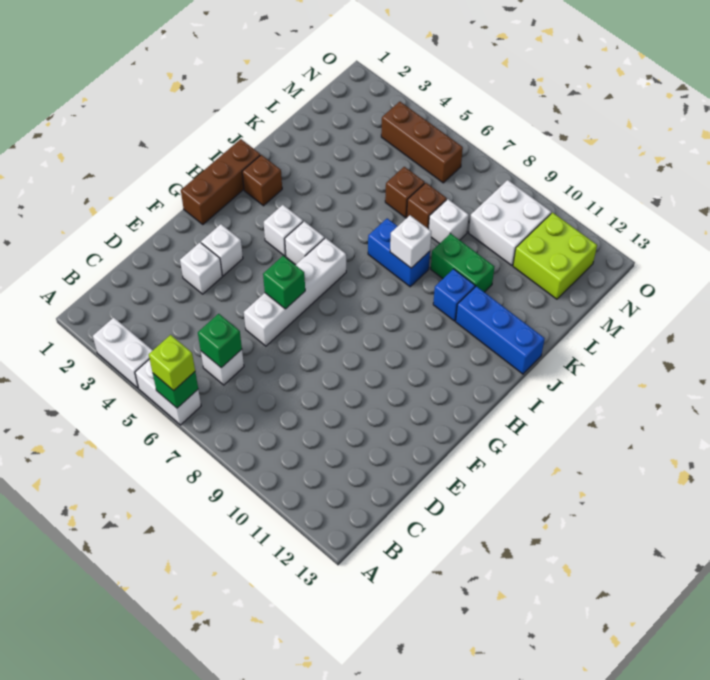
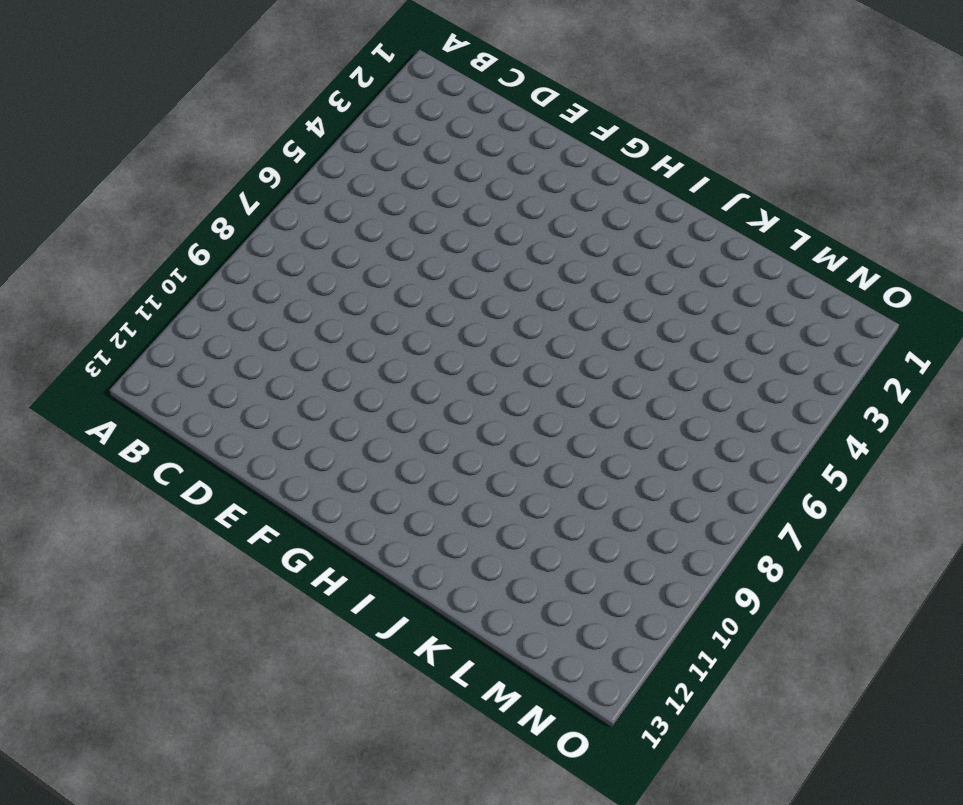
none -> white 1x2 brick [93,318,153,388]
none -> white 1x2 brick [135,359,201,425]
none -> white 1x1 brick [201,349,244,385]

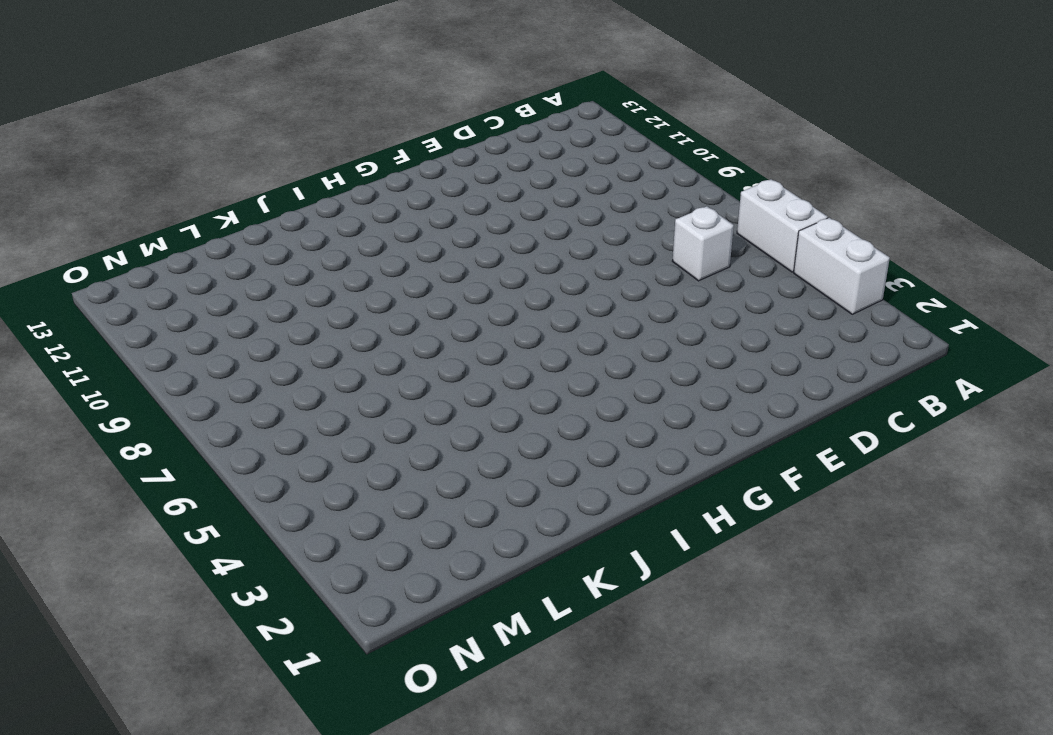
none -> white 1x1 brick [180,242,222,294]
none -> white 1x4 brick [244,238,346,346]
none -> white 1x1 brick [201,224,243,276]

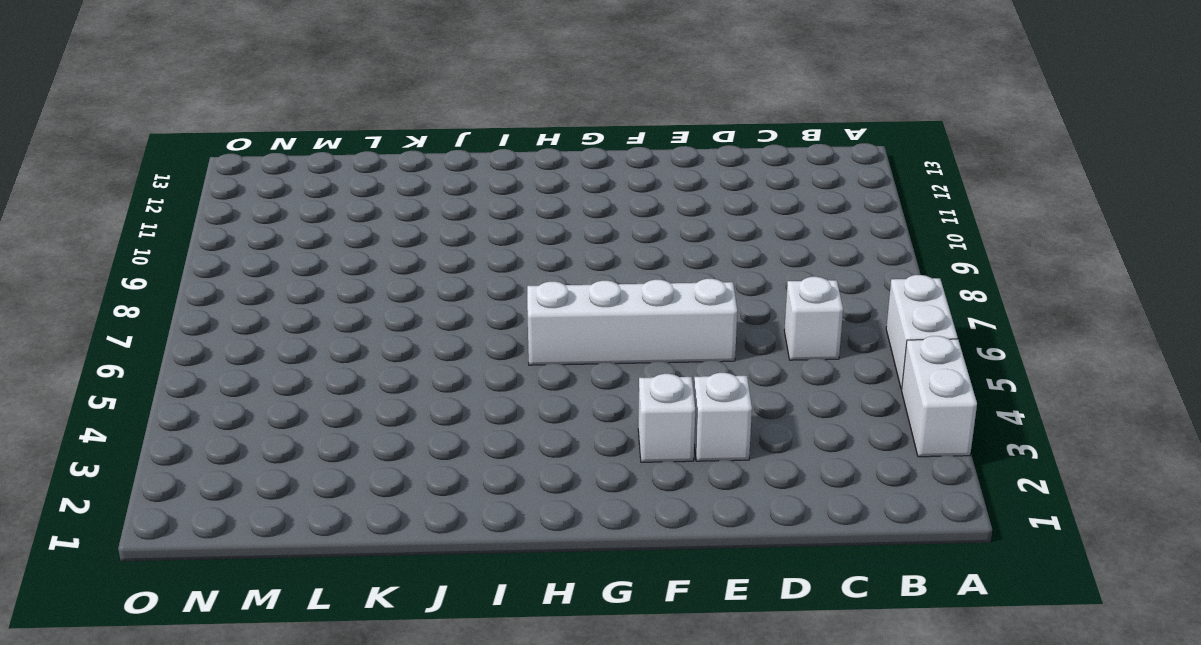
none -> brown 1x3 brick [181,139,260,224]
none -> white 1x1 brick [264,205,303,256]
none -> white 1x1 brick [285,221,325,265]

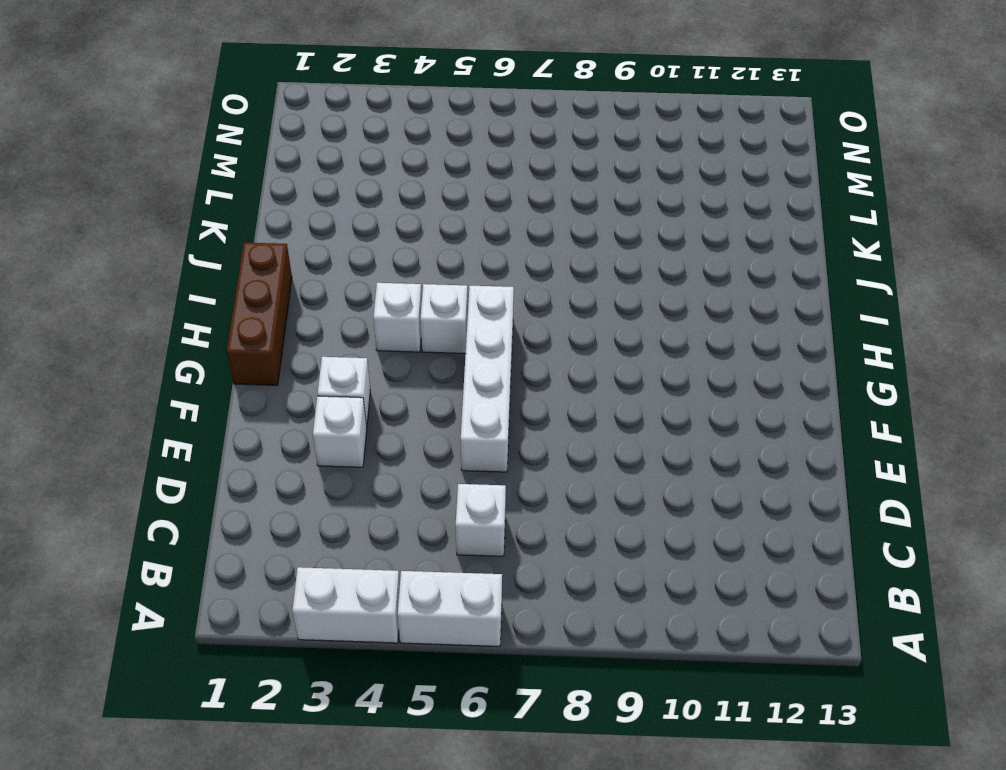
none -> brown 1x1 brick [242,155,282,206]
none -> blue 1x2 brick [368,218,430,287]
none -> blue 1x1 brick [433,269,475,321]

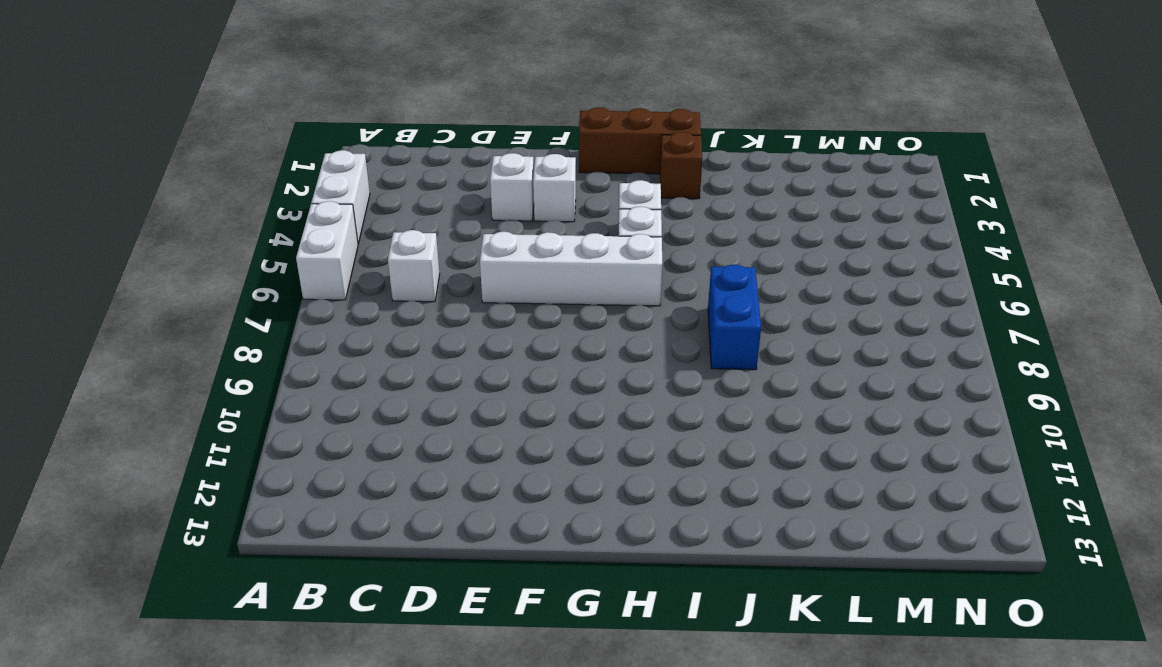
none -> blue 1x1 brick [433,269,475,321]
none -> blue 1x3 brick [456,286,545,374]
none -> green 1x2 brick [431,233,494,292]

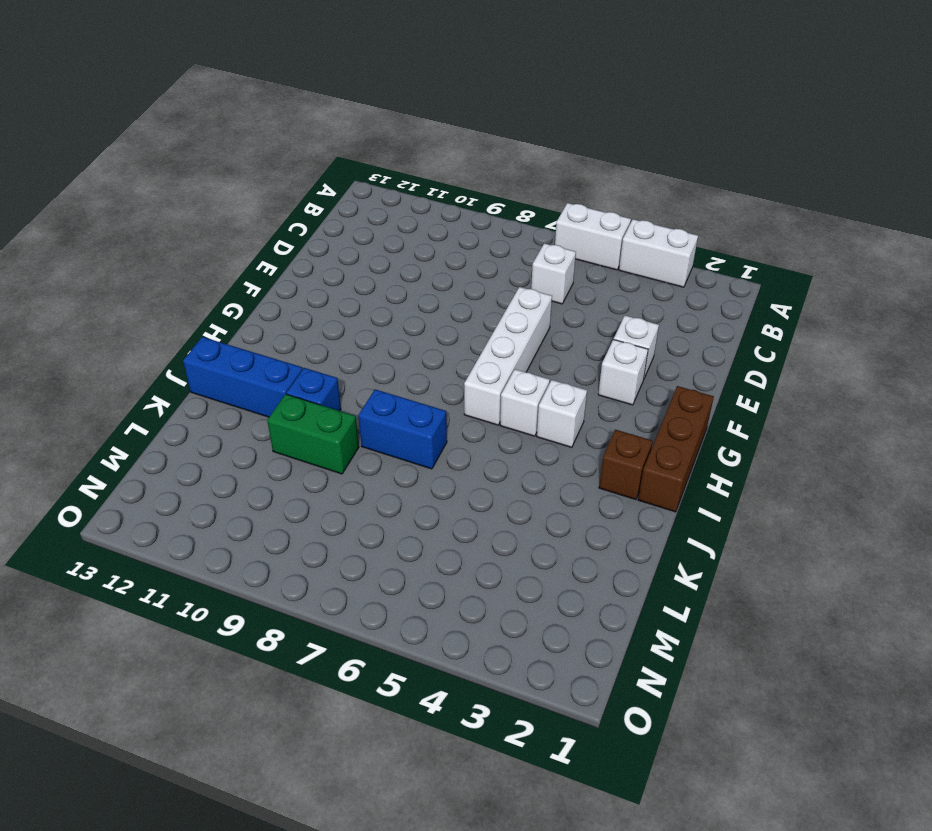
none -> brown 1x1 brick [385,167,425,218]
none -> brown 1x1 brick [407,183,447,229]
none -> white 1x1 brick [429,199,469,244]

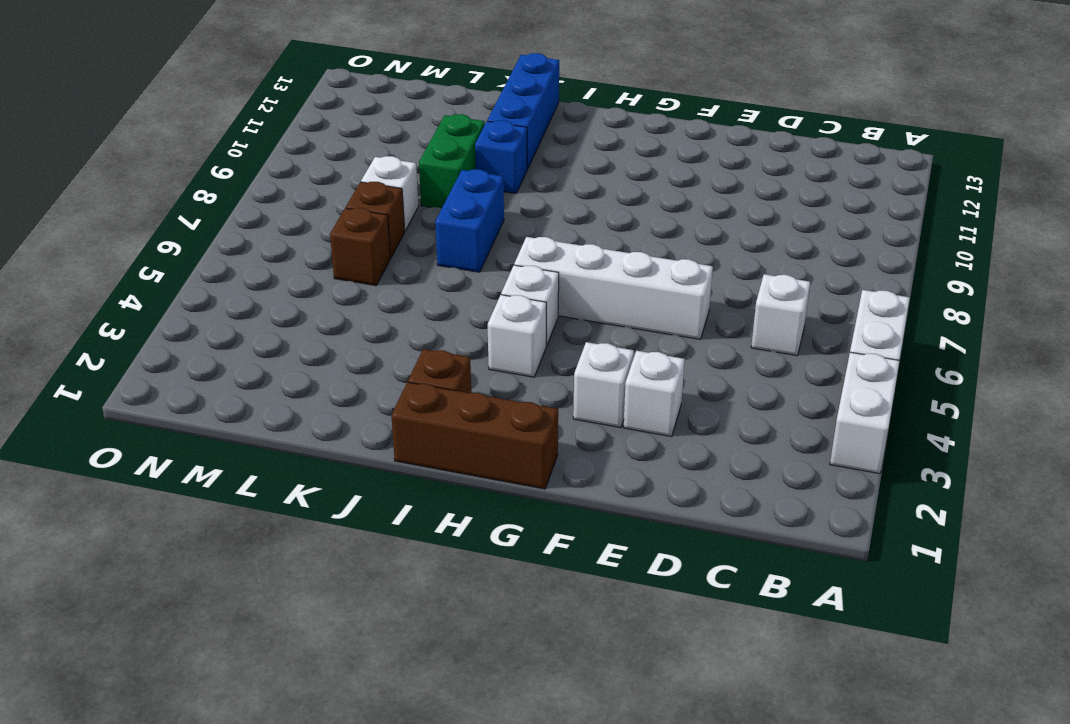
none -> white 2x2 brick [469,180,551,265]
none -> lime 2x2 brick [513,213,597,299]
none -> brown 1x3 brick [381,102,463,183]

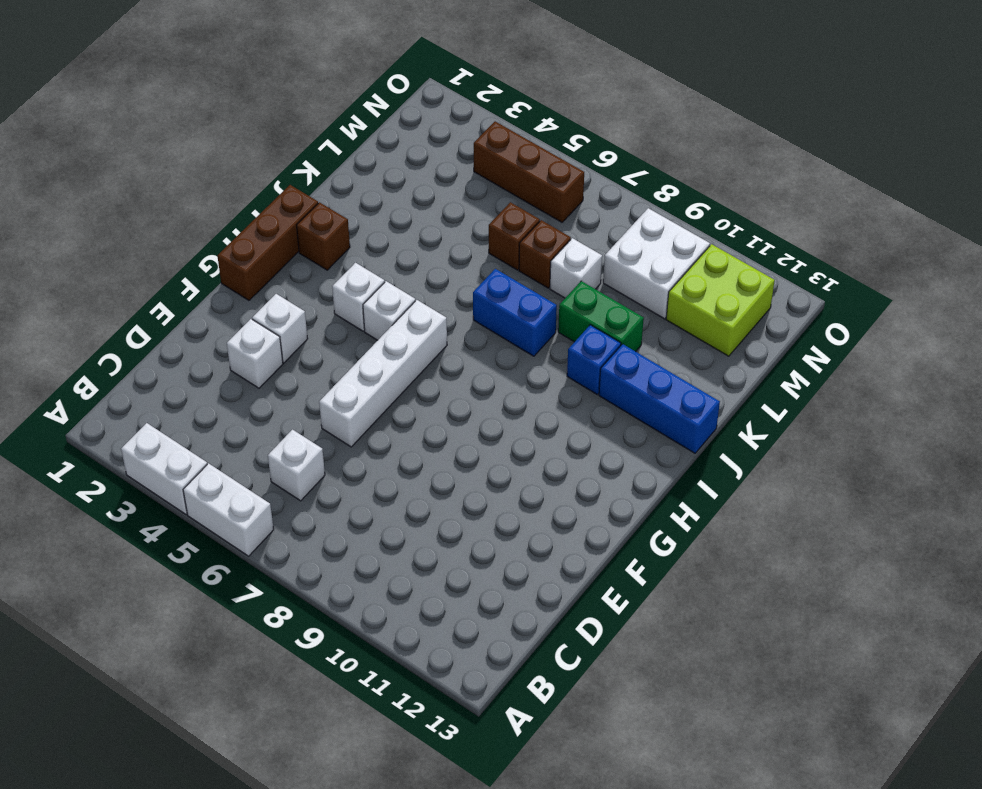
none -> green 1x1 brick [153,372,198,408]
none -> green 1x1 brick [198,314,242,368]
none -> green 1x1 brick [263,256,305,309]

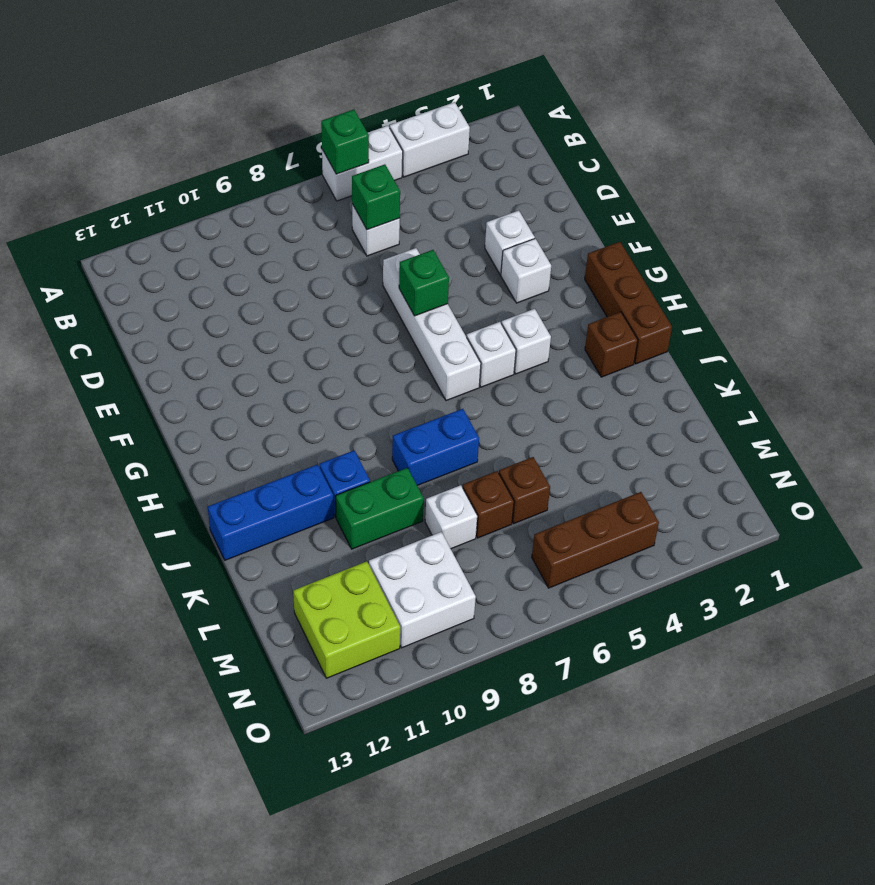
none -> white 1x1 brick [390,215,431,268]
none -> lime 1x1 brick [149,335,195,391]

